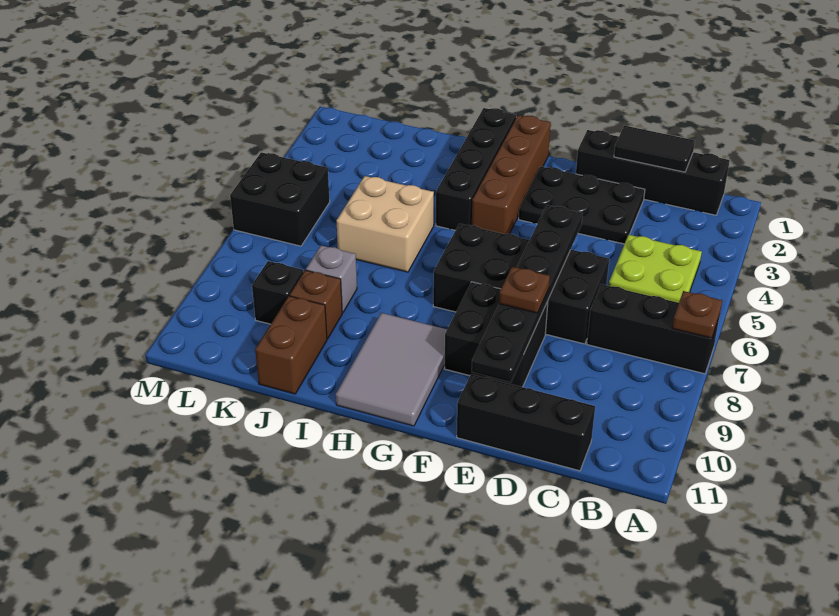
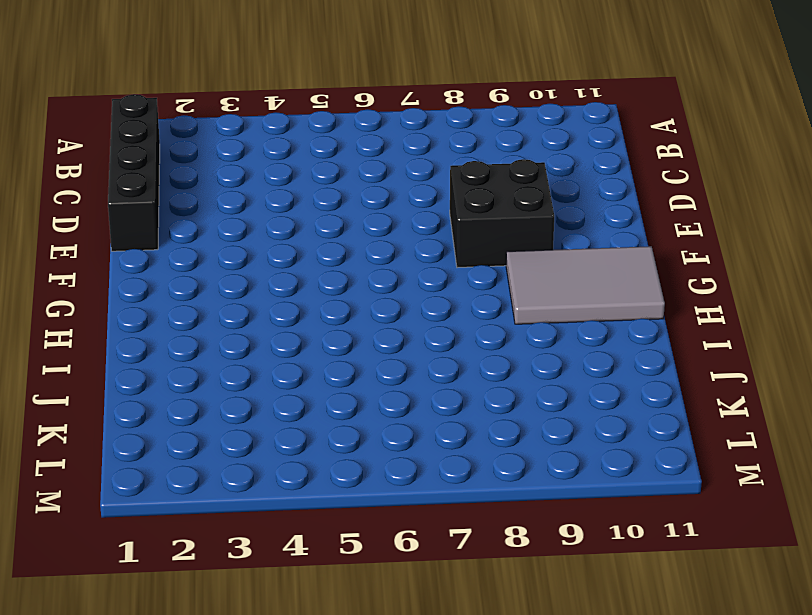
none -> black 1x3 brick [587,284,720,374]
none -> lime 2x2 plate [609,235,702,303]
none -> black 1x3 brick [457,374,595,471]

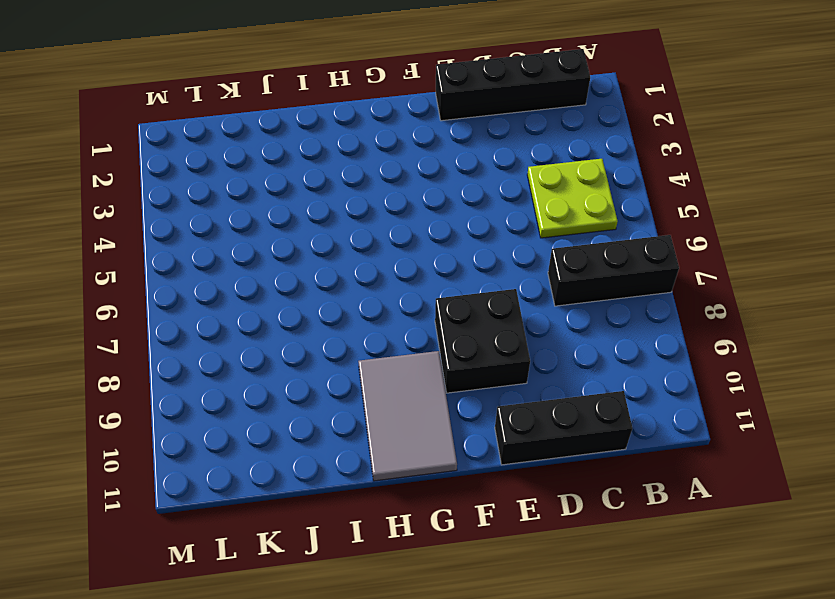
none -> black 2x3 plate [519,166,645,244]
none -> black 2x4 brick [433,224,609,344]
none -> brown 1x4 brick [472,115,551,234]

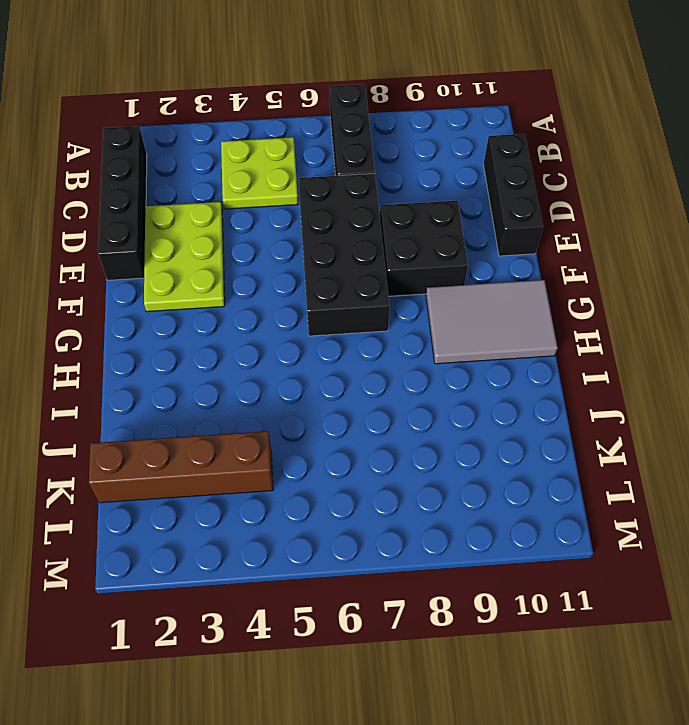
lime 2x3 plate [144,202,225,312] -> black 2x3 plate [519,166,645,244]
brown 1x4 brick [89,431,273,503] -> brown 1x4 brick moved to [472,115,551,234]
none -> black 1x4 brick [436,108,516,230]
none -> tan 2x2 brick [336,176,434,272]
none -> grey 1x1 brick [306,245,357,313]

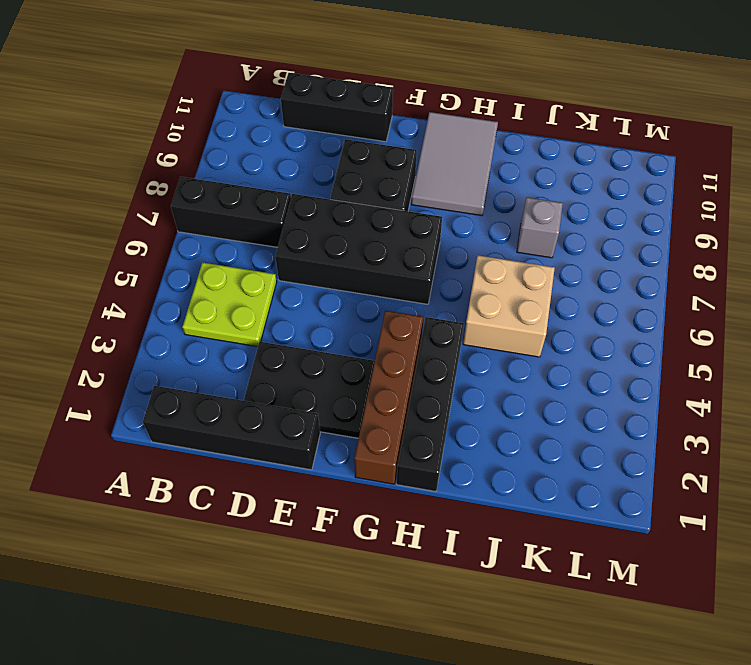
none -> brown 1x1 brick [290,270,342,339]
none -> brown 1x2 brick [255,296,327,394]
none -> black 1x1 brick [252,261,303,324]

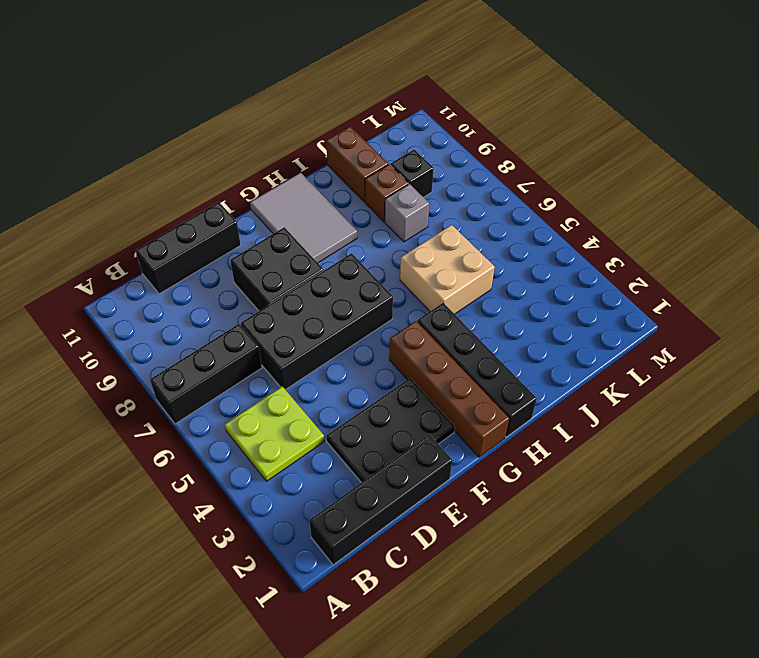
none -> black 2x2 brick [230,152,330,246]
none -> brown 1x1 plate [672,291,722,338]
none -> black 1x2 tile [614,125,695,172]

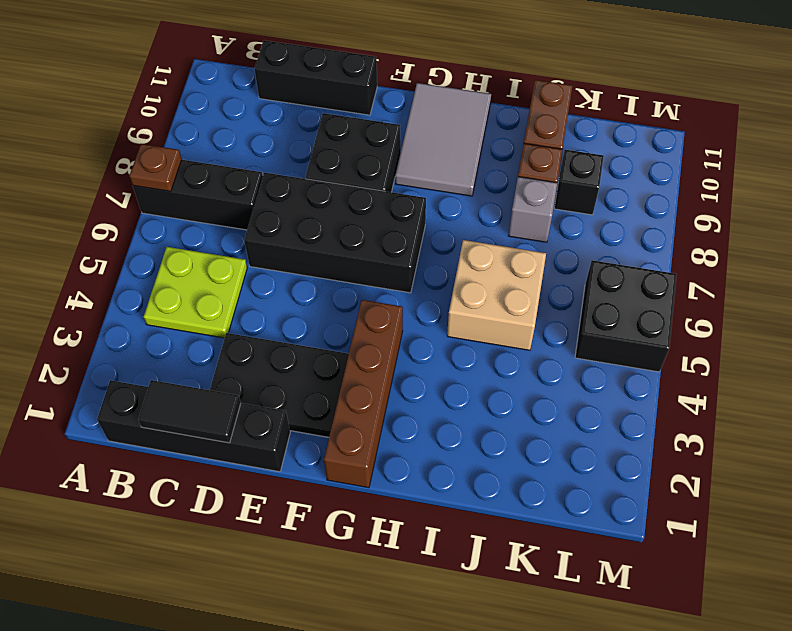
none -> black 1x4 brick [436,108,516,230]
none -> black 1x6 plate [472,205,583,382]
none -> brown 1x1 plate [499,267,550,313]

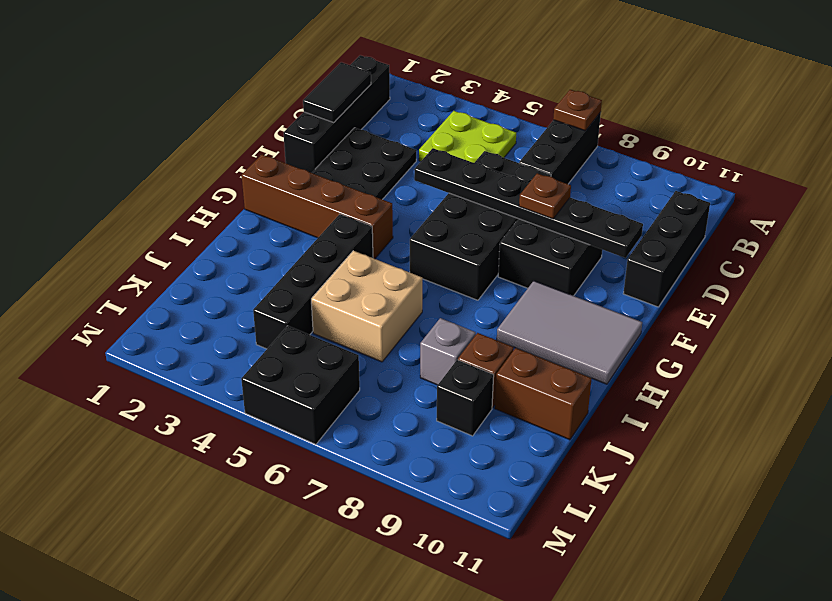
black 1x4 brick [253,214,373,349] -> black 1x4 brick turned to [436,108,516,230]

